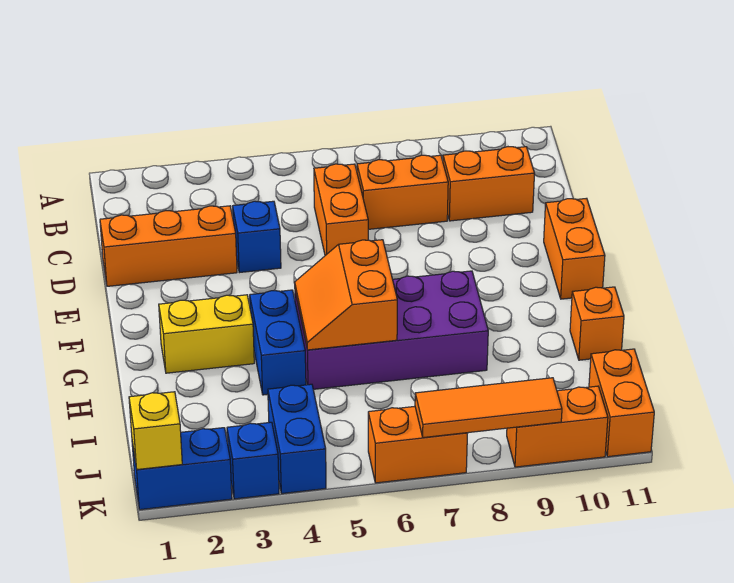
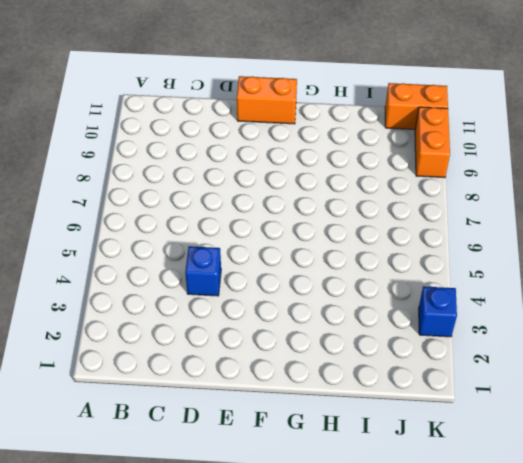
none -> orange 1x2 brick [314,164,368,255]
none -> orange 1x2 brick [357,155,448,229]
none -> orange 1x2 brick [443,147,535,221]

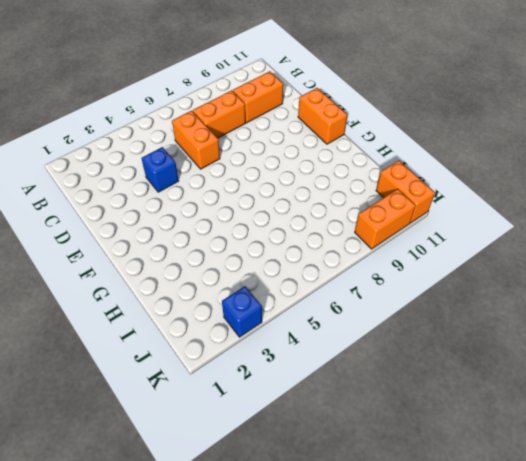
none -> orange 1x3 brick [100,206,237,286]
none -> yellow 1x2 brick [159,295,254,373]
none -> blue 1x2 brick [250,290,306,395]

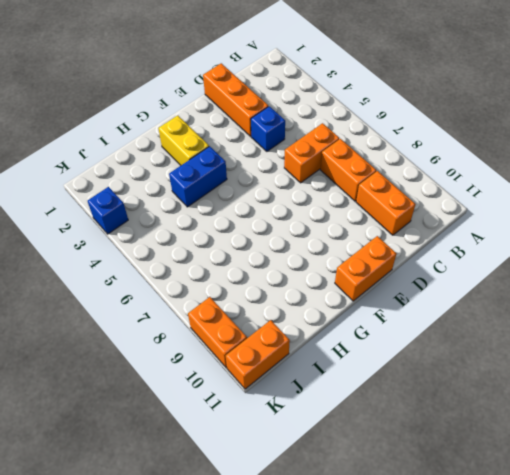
none -> purple 2x4 brick [295,271,488,389]
none -> orange 1x1 brick [570,287,624,360]
none -> blue 1x2 brick [268,384,326,494]

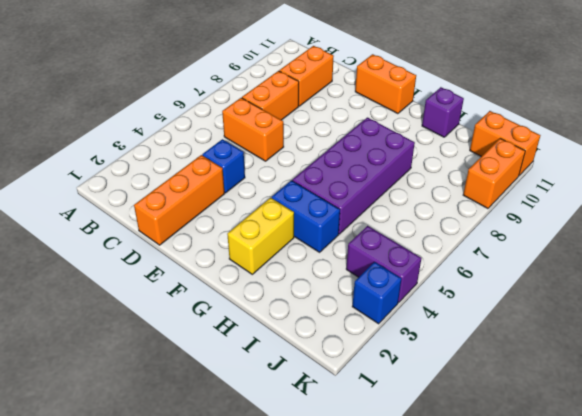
purple 1x1 brick [422,87,464,137] -> orange 1x1 brick [570,287,624,360]
purple 1x2 brick [346,226,421,303] -> blue 1x2 brick [268,384,326,494]
none -> blue 1x2 brick [132,428,232,510]
none -> orange 1x2 brick [368,406,468,483]
none -> orange 2x2 slope [295,240,397,350]

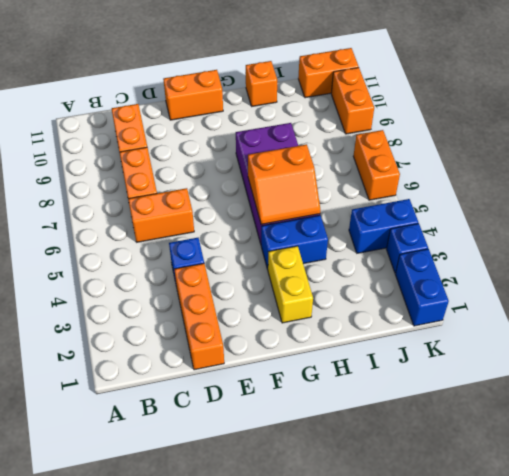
none -> yellow 1x1 brick [129,392,182,470]
none -> orange 1x3 tile [415,378,562,438]

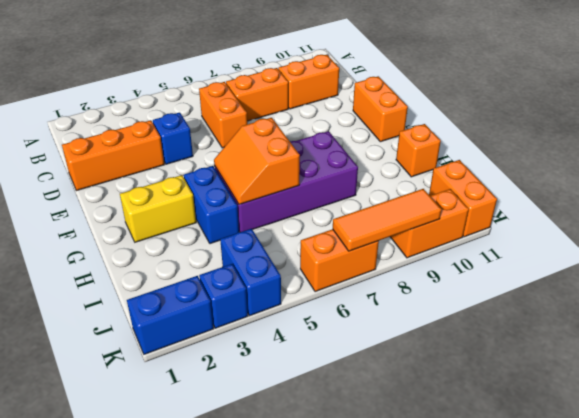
none -> yellow 1x1 brick [129,392,182,470]

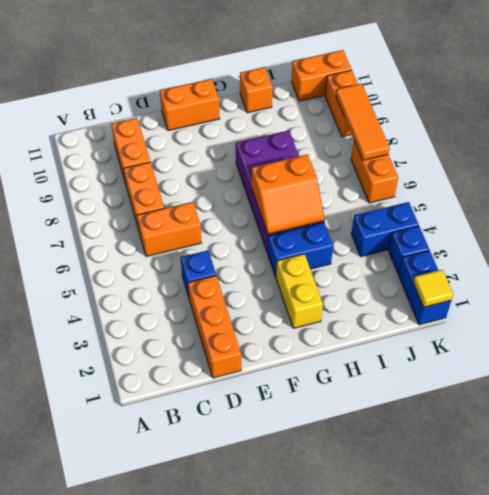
yellow 1x1 tile [413,270,453,307] -> yellow 1x1 brick [129,392,182,470]

